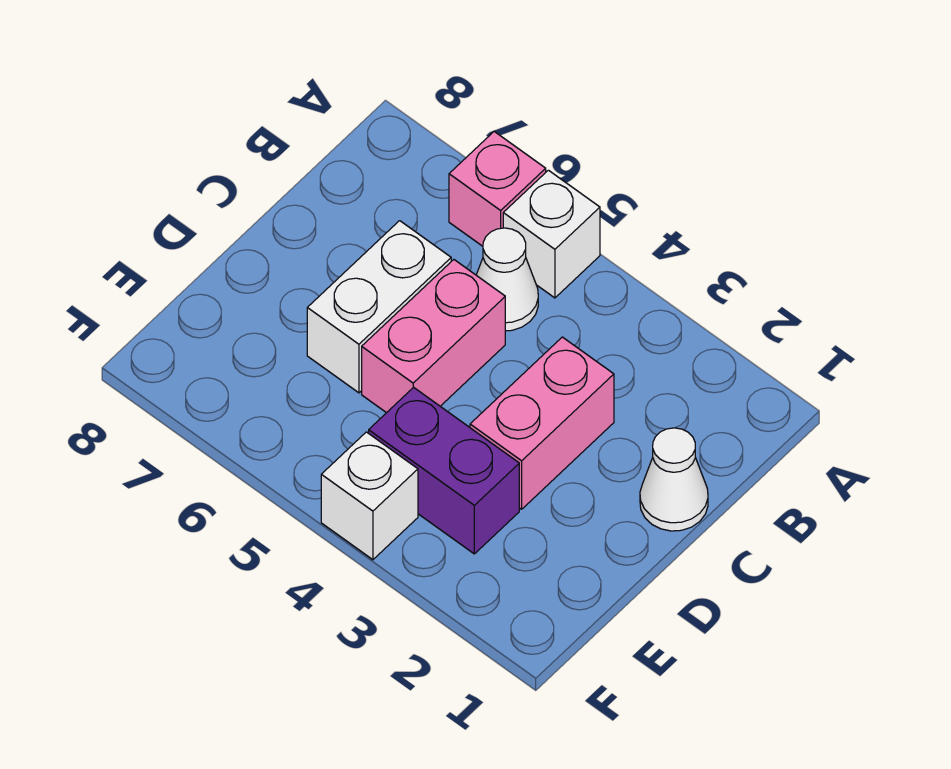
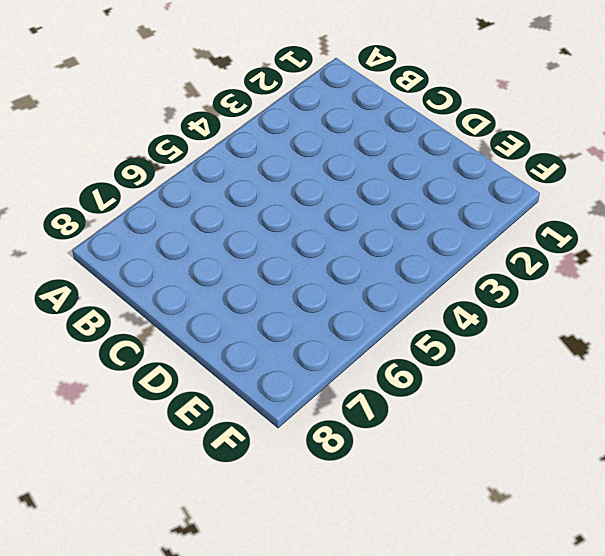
none -> white 1x1 brick [503,170,600,298]
none -> pink 1x1 brick [449,132,546,246]

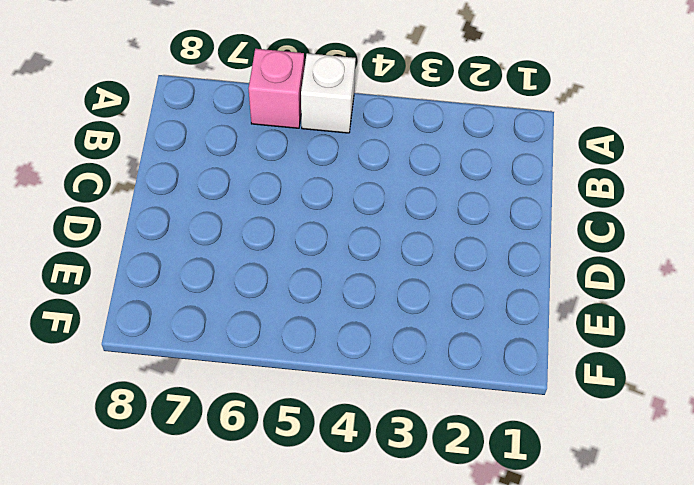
none -> white 1x1 cone [476,228,538,331]
none -> white 1x1 cone [640,428,708,531]

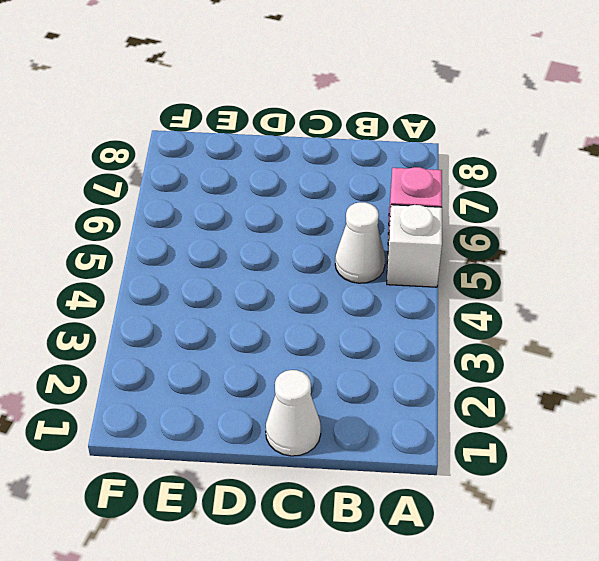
none -> pink 1x2 brick [470,337,614,509]
none -> pink 1x2 brick [362,260,505,413]

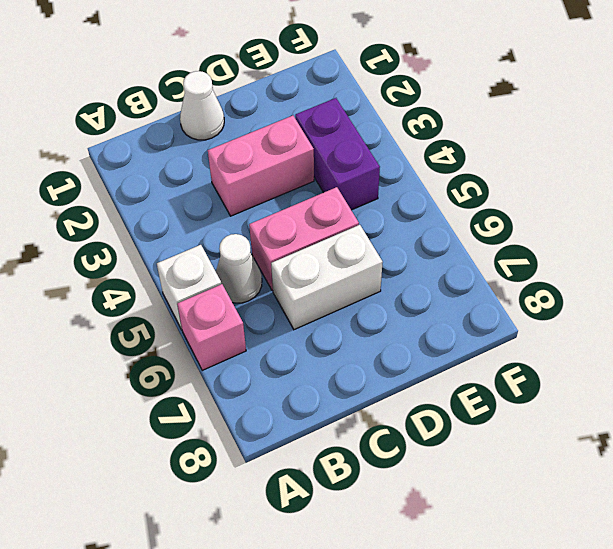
none -> white 1x1 brick [321,432,418,560]

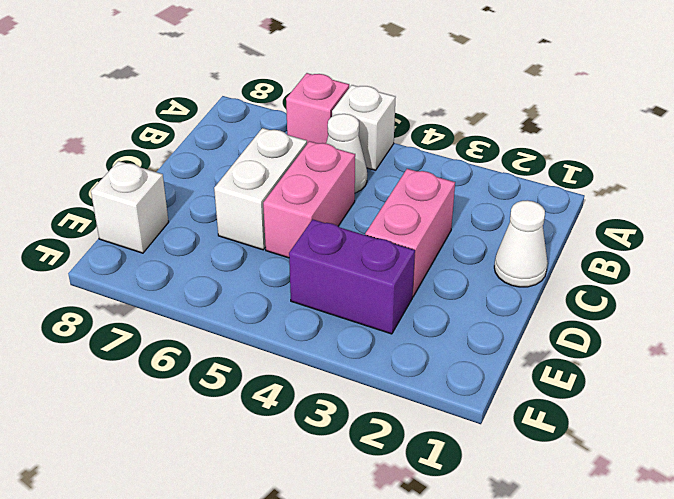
white 1x1 brick [91,161,169,253] -> white 1x1 brick moved to [321,432,418,560]

